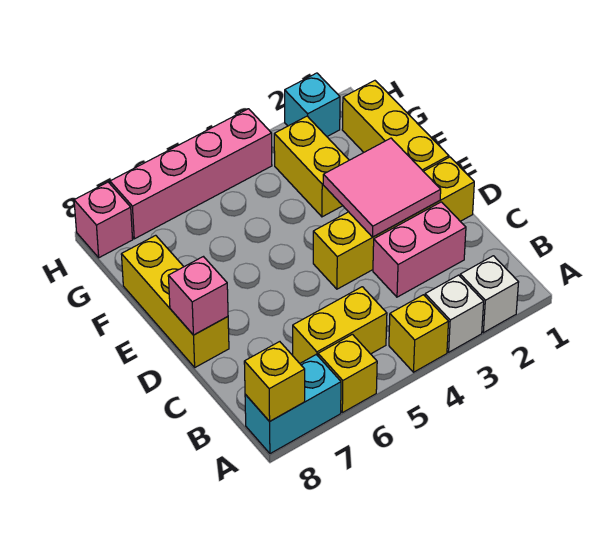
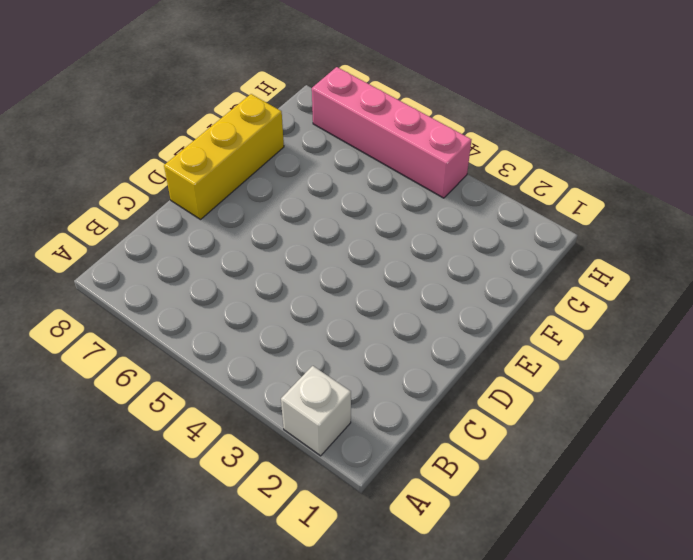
none -> white 1x1 brick [425,275,484,352]
none -> yellow 1x1 brick [389,295,449,372]
none -> yellow 1x1 brick [318,334,377,413]

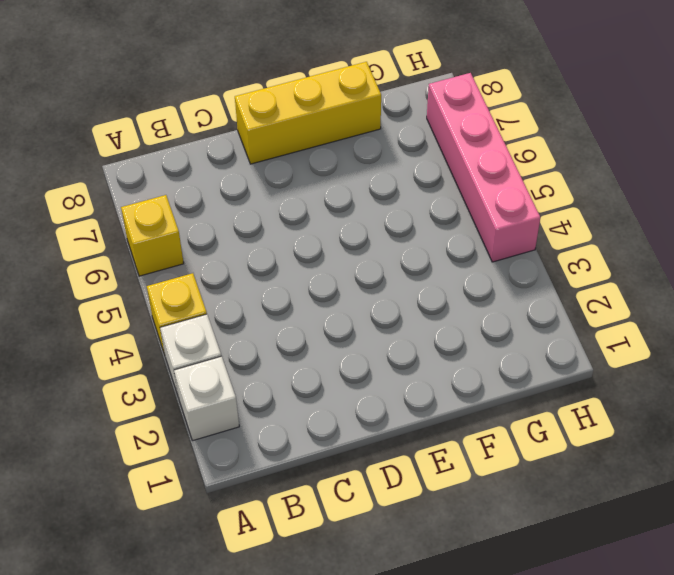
none -> cyan 1x2 brick [245,354,341,454]
none -> yellow 1x2 brick [293,287,387,363]
none -> pink 1x2 brick [373,202,466,297]

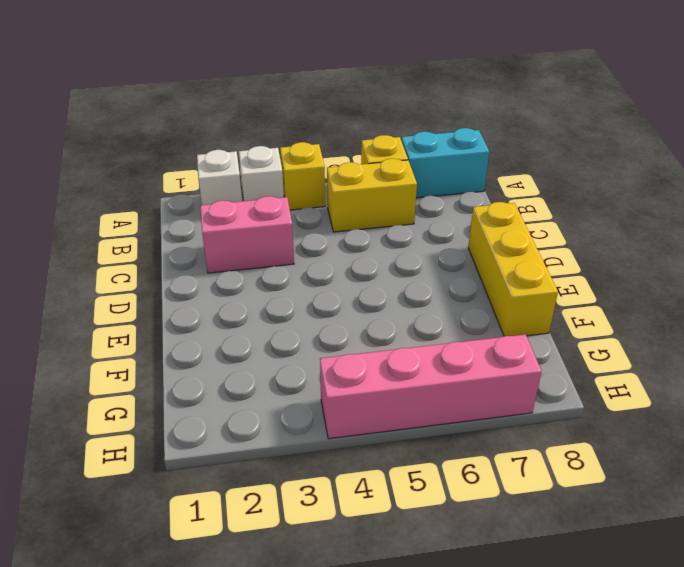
none -> yellow 1x4 brick [313,157,474,289]
none -> yellow 1x3 brick [342,81,449,171]
none -> yellow 1x2 brick [274,116,349,217]

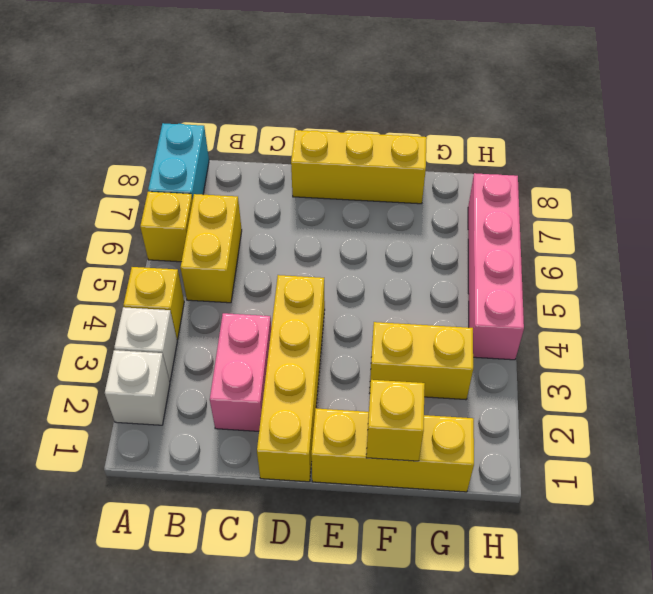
yellow 1x1 brick [366,380,425,461] -> yellow 1x1 brick moved to [244,342,305,421]
none -> cyan 1x1 brick [285,73,340,136]
none -> pink 1x1 brick [74,182,133,258]
none -> pink 2x2 tile [323,138,441,237]

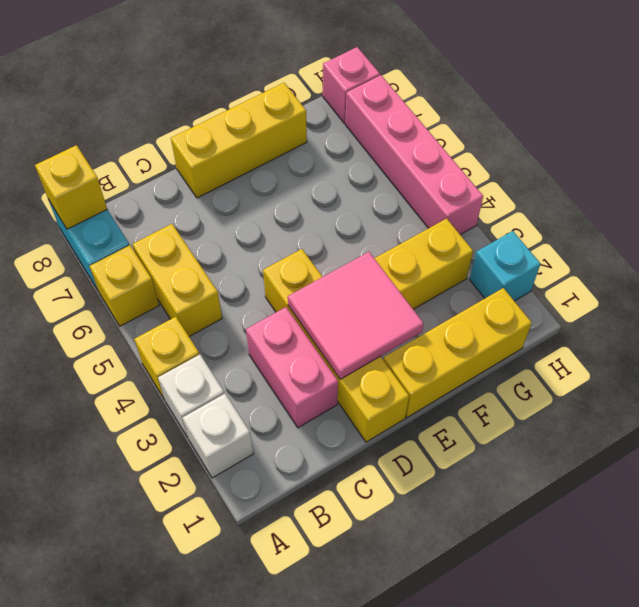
none -> pink 1x1 brick [168,257,228,335]

